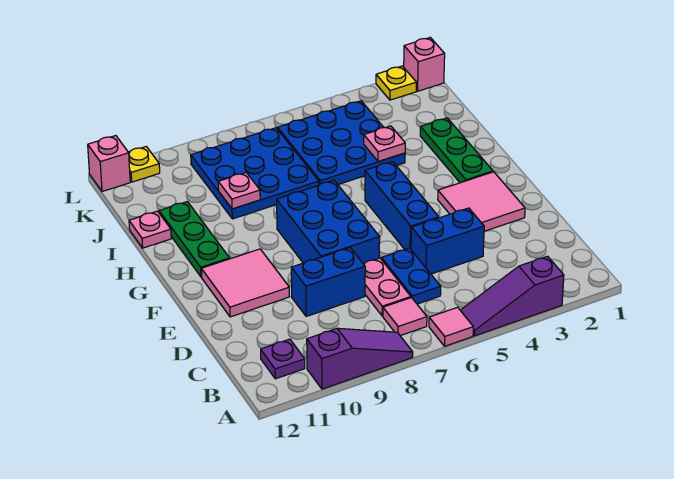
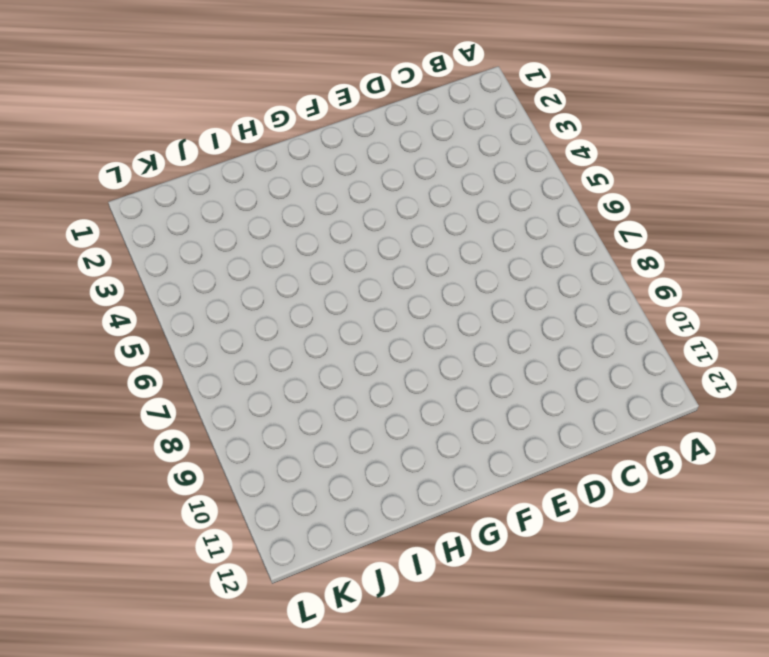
none -> purple 1x3 slope [460,256,564,336]
none -> pink 1x1 tile [429,307,473,346]
none -> purple 1x3 slope [307,328,413,389]

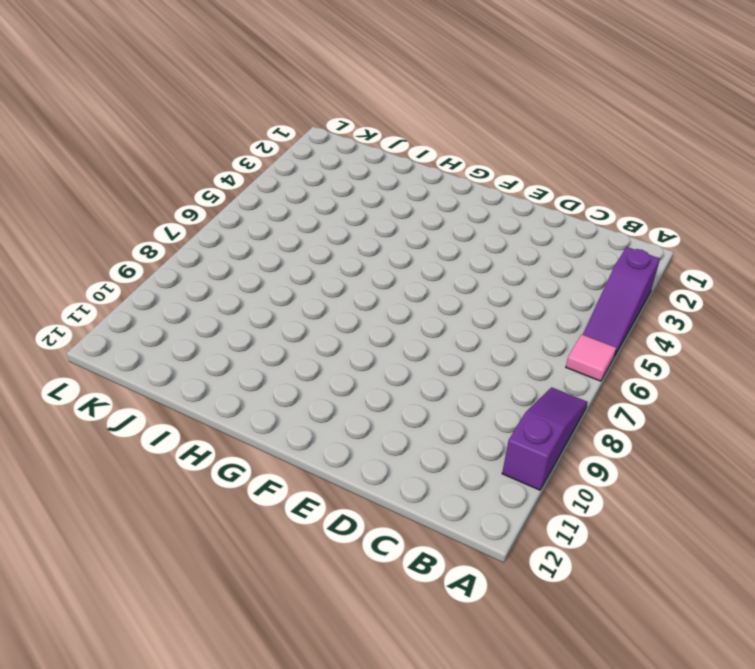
none -> pink 1x1 tile [383,298,427,336]
none -> purple 1x1 plate [261,339,305,379]
none -> blue 1x2 plate [381,248,441,304]

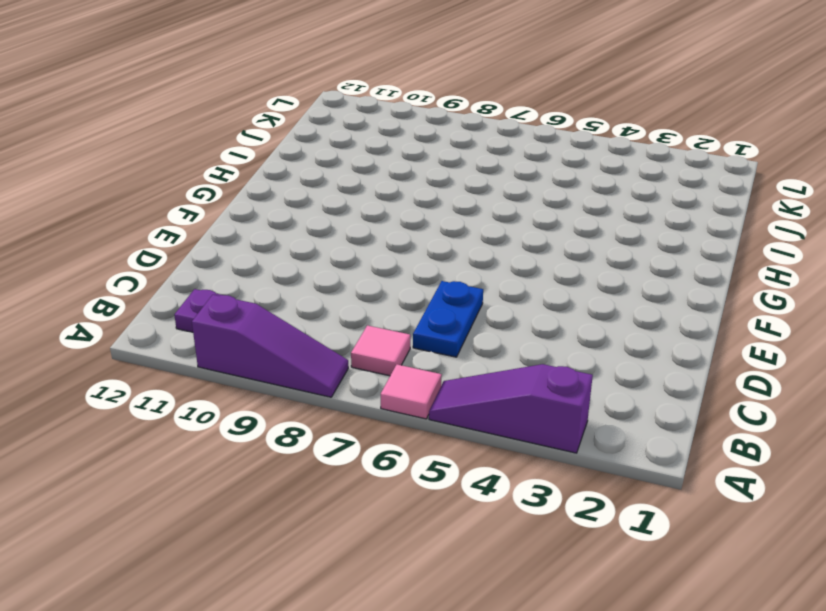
none -> pink 1x2 plate [363,258,411,316]
none -> blue 1x2 brick [411,208,484,274]
none -> blue 1x2 brick [291,248,365,316]

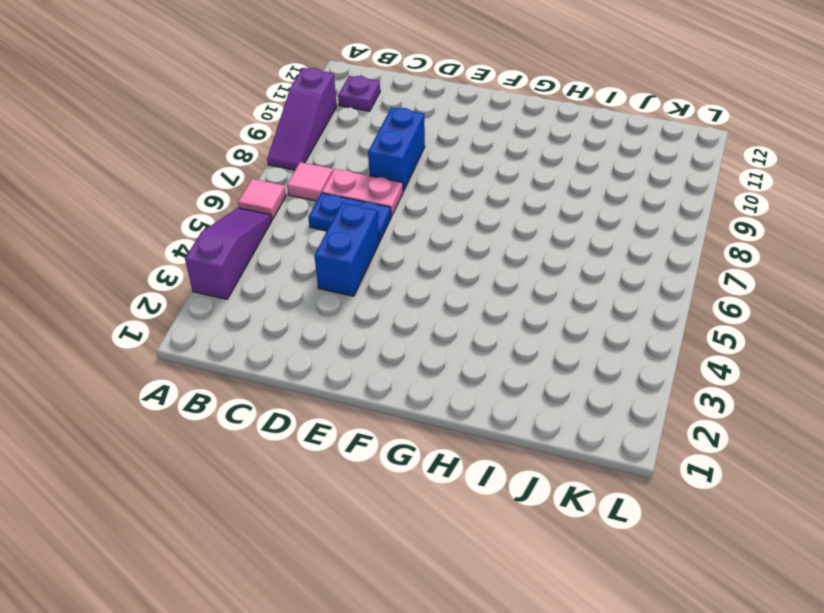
none -> pink 2x2 tile [438,172,525,231]
none -> blue 1x3 brick [365,161,439,249]
none -> blue 2x3 brick [277,181,380,263]

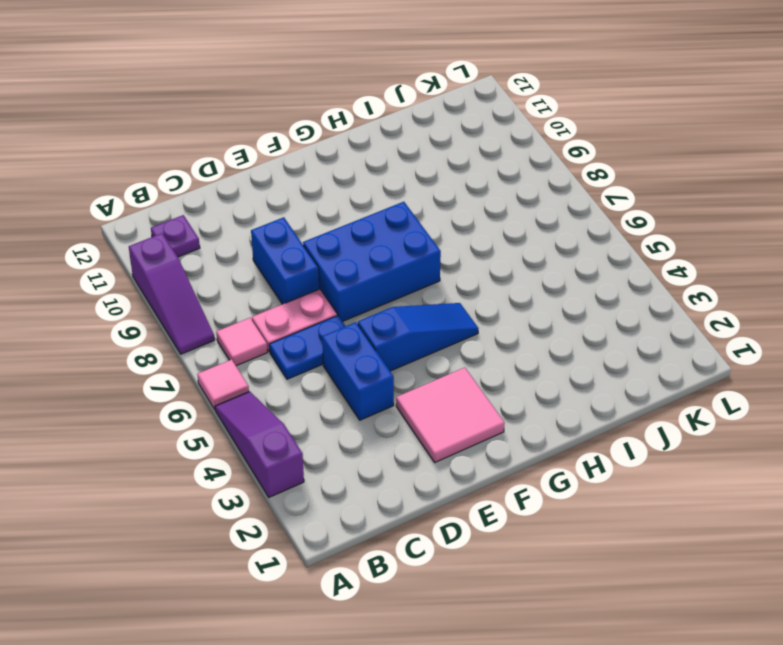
blue 1x3 slope [358,303,479,371] -> blue 1x3 brick [365,161,439,249]
none -> pink 2x2 tile [201,249,290,317]
none -> green 1x3 plate [420,118,493,183]
none -> green 1x3 plate [159,202,230,277]

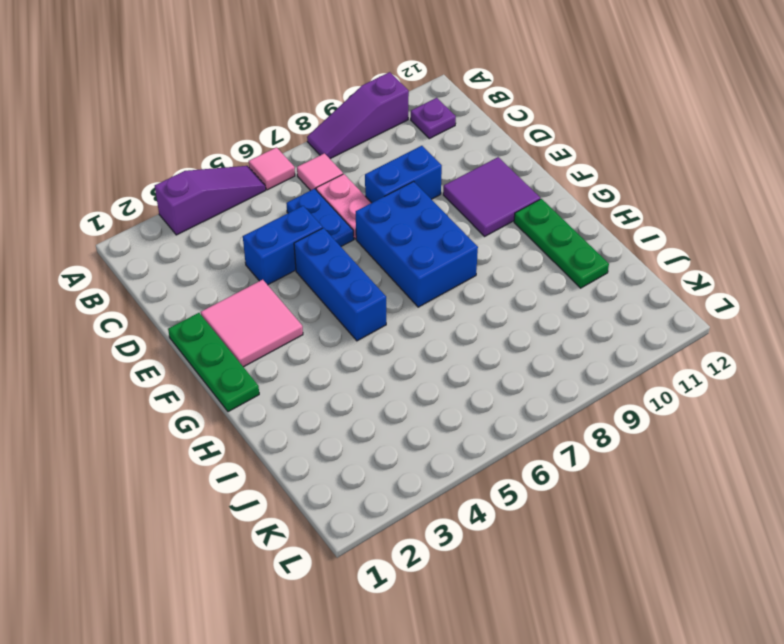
green 1x3 plate [168,313,259,412] -> green 1x3 plate moved to [420,118,493,183]
purple 2x2 tile [443,157,540,236] -> pink 2x2 tile [201,249,290,317]
none -> blue 3x3 plate [278,101,405,185]
none -> blue 3x3 plate [191,128,319,219]
none -> pink 1x1 plate [129,211,171,248]

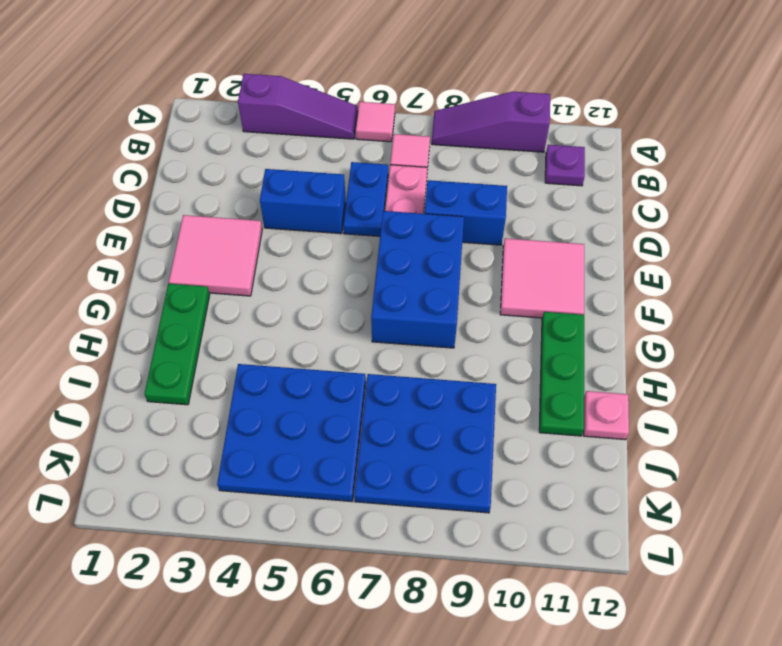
none -> blue 1x3 brick [365,161,439,249]
none -> pink 1x1 brick [404,38,445,91]
none -> yellow 1x1 plate [376,66,416,100]

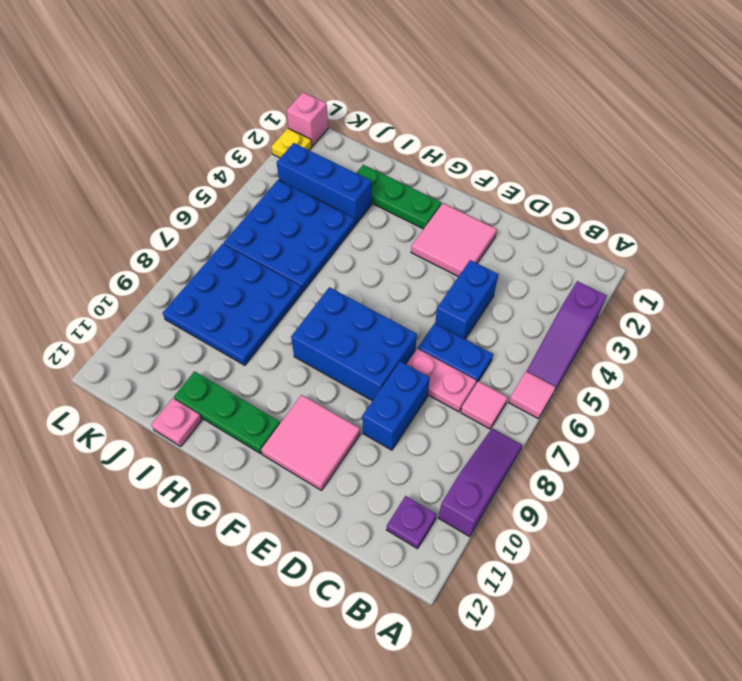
blue 1x3 brick [277,143,372,225] -> blue 1x3 brick moved to [365,161,439,249]
none -> yellow 1x1 plate [129,147,160,182]
none -> pink 1x1 brick [88,136,130,192]
none -> pink 1x1 plate [364,126,405,162]

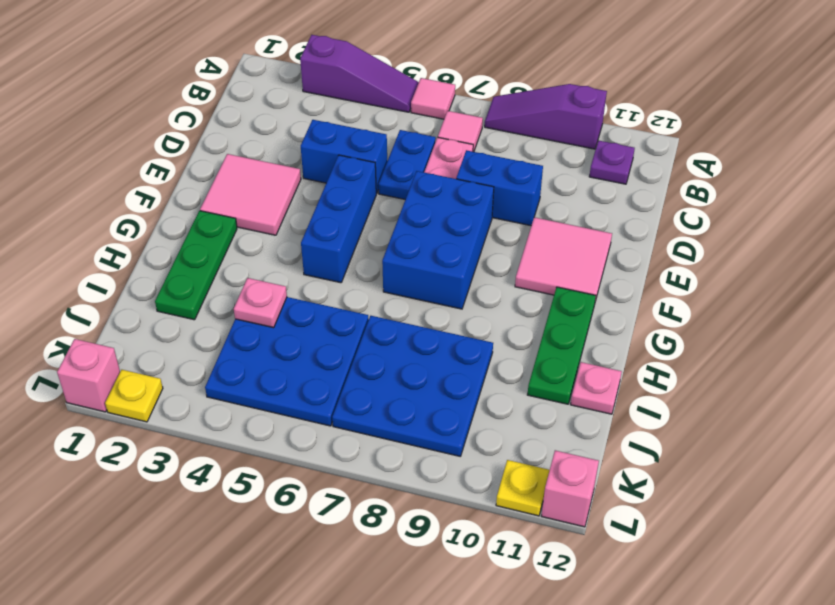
none -> pink 1x1 plate [218,173,260,209]

